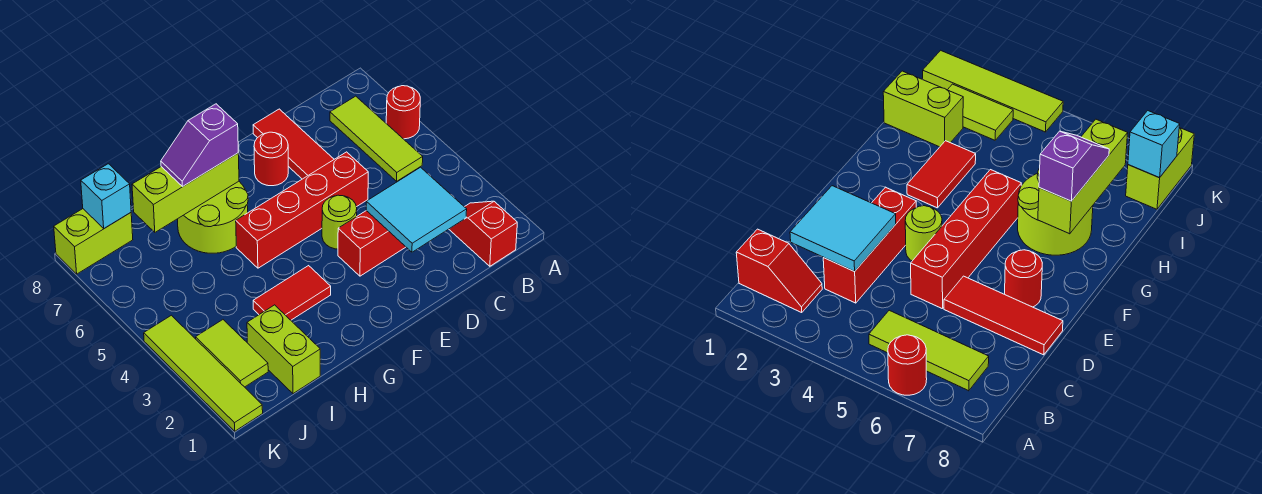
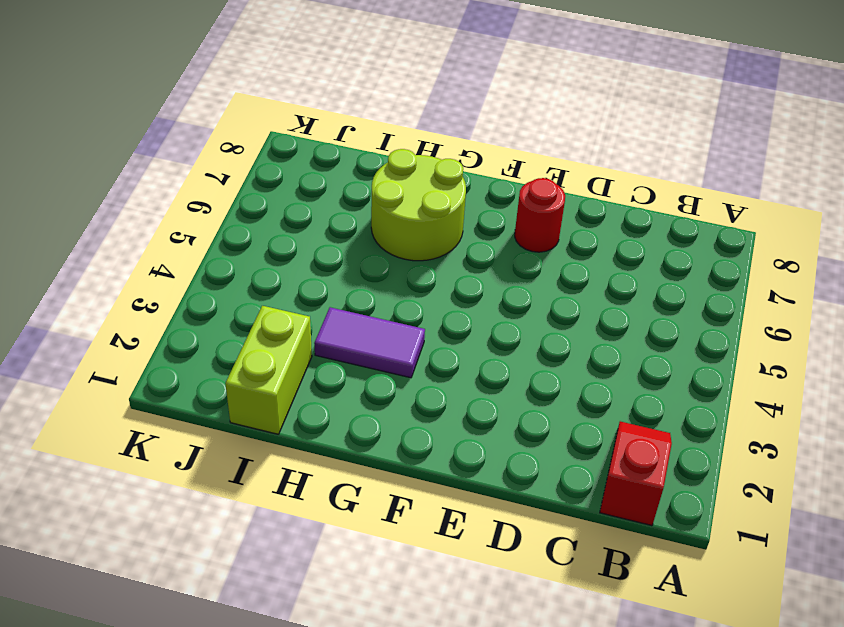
purple 1x2 tile [314,307,425,378] -> red 1x2 tile [253,266,331,320]
none -> red 1x1 round brick [386,86,420,139]
none -> lime 1x3 tile [330,96,423,181]
none -> red 1x3 brick [338,211,405,276]

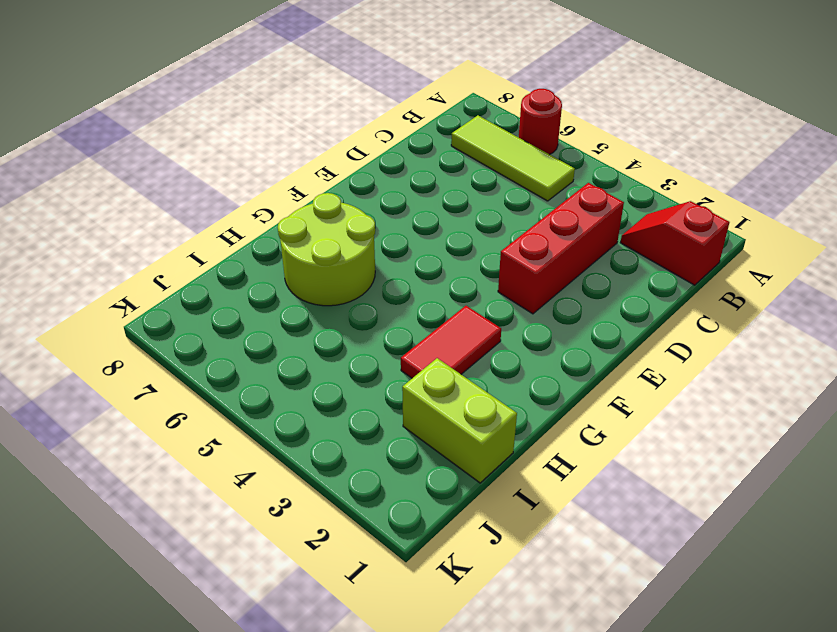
none -> red 1x4 brick [236,152,368,268]
none -> red 1x3 tile [253,109,334,179]
none -> lime 1x1 round brick [322,195,357,249]

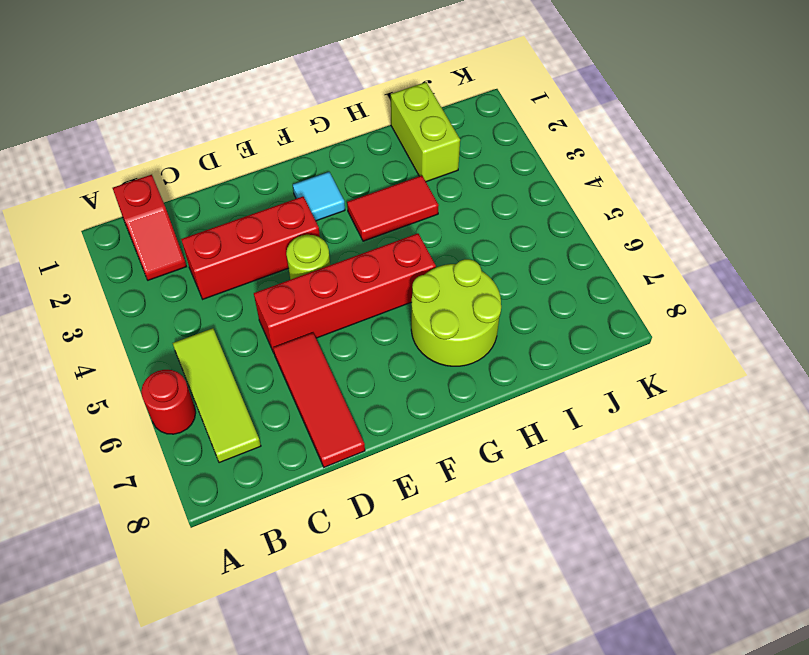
cyan 1x1 tile [293,172,345,221] -> none
none -> red 1x1 round brick [254,132,288,186]
none -> lime 1x2 tile [196,320,268,387]
none -> lime 1x2 brick [54,209,133,274]

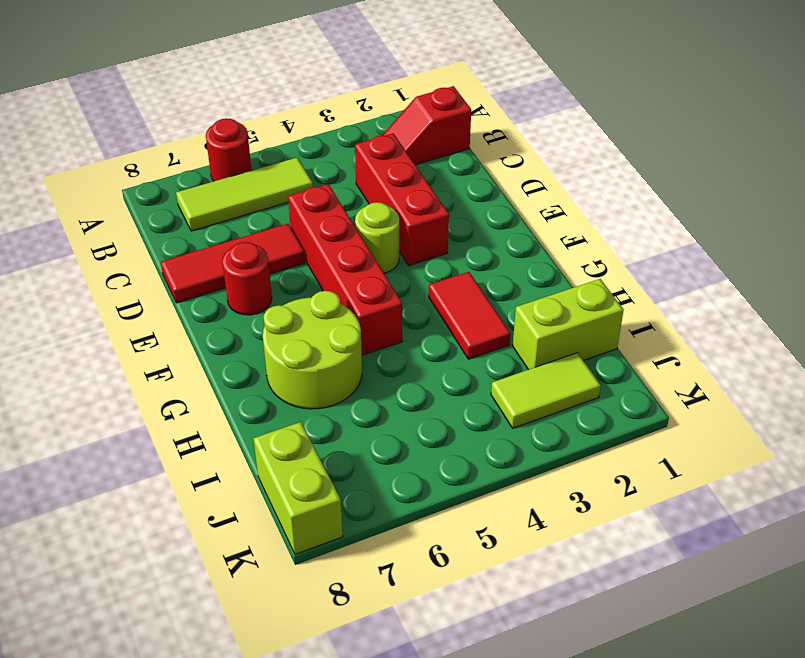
none -> lime 1x4 tile [144,315,263,431]
none -> cyan 2x2 tile [366,167,467,252]
none -> lime 1x3 brick [132,153,239,232]

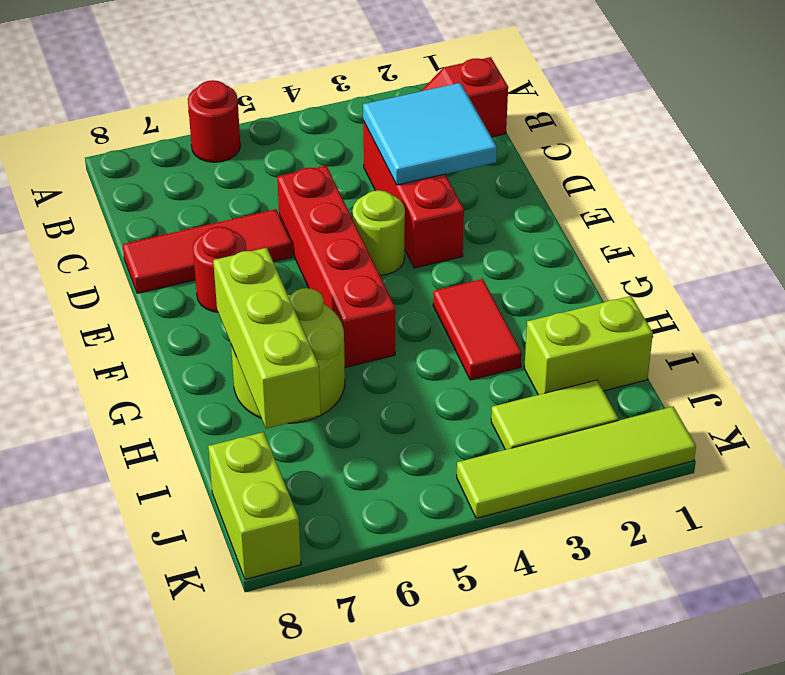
none -> lime 1x3 tile [330,96,423,181]
none -> cyan 1x1 brick [81,164,131,228]
none -> purple 1x2 slope [161,104,238,186]

